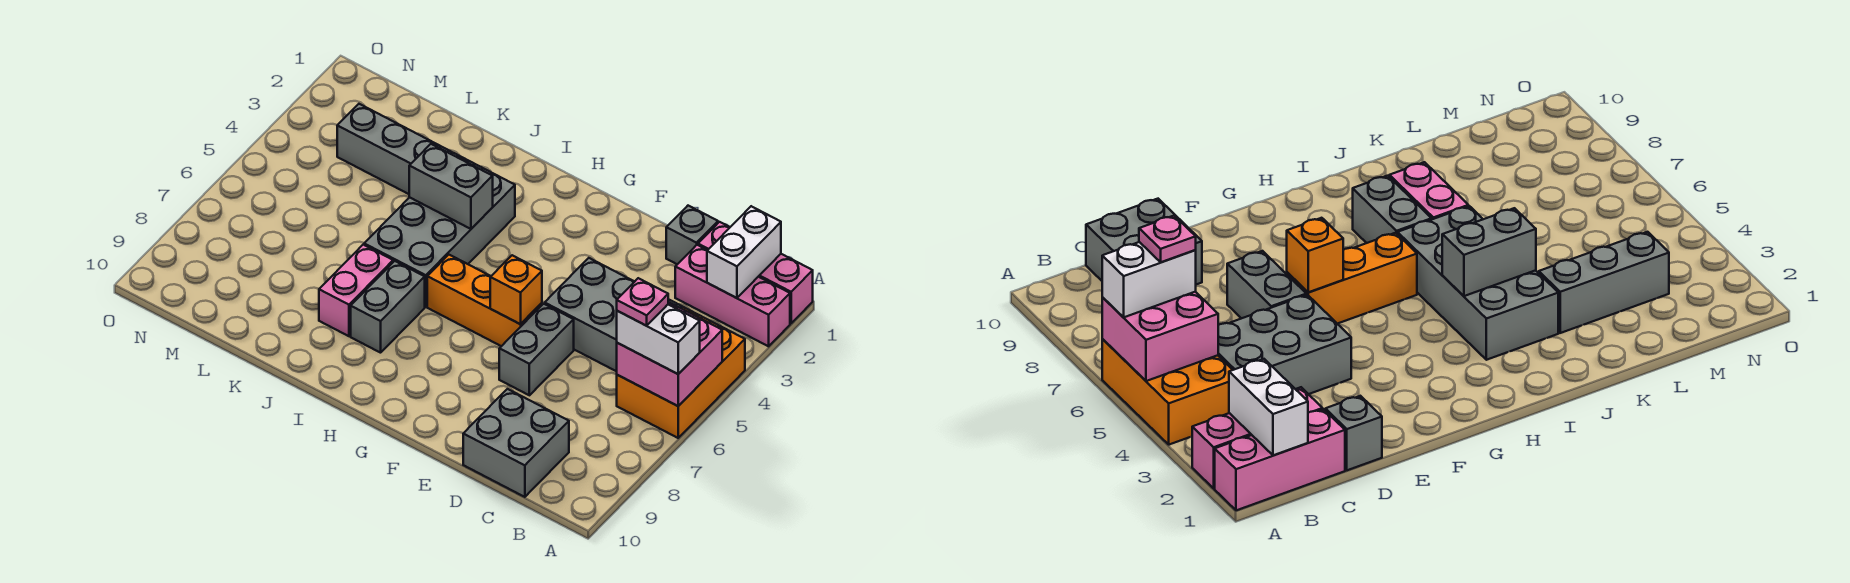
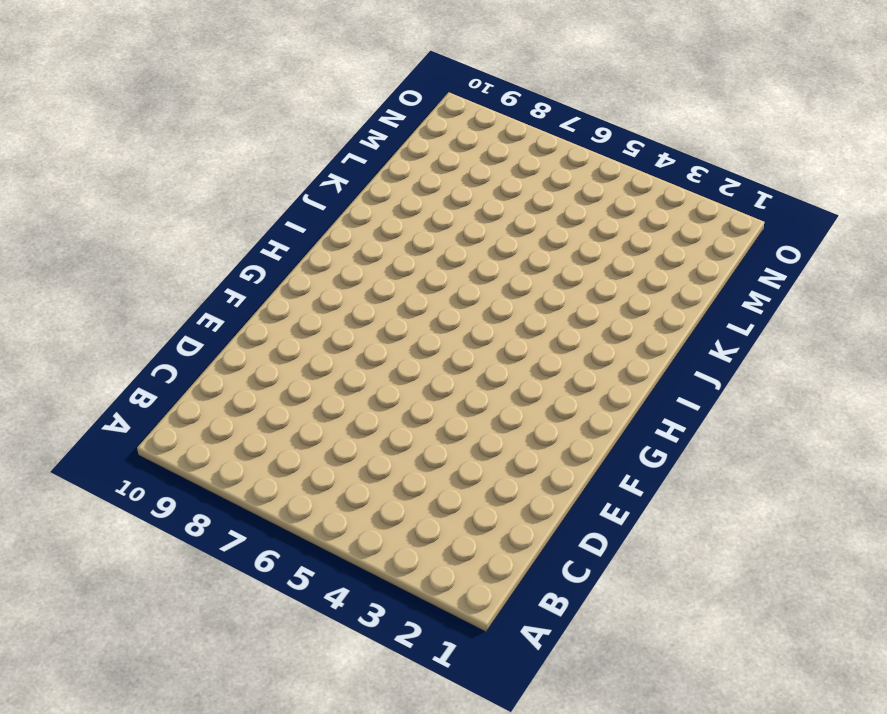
none -> pink 1x3 brick [698,222,813,323]
none -> pink 1x3 brick [675,245,790,346]
none -> orange 2x3 brick [617,307,745,438]

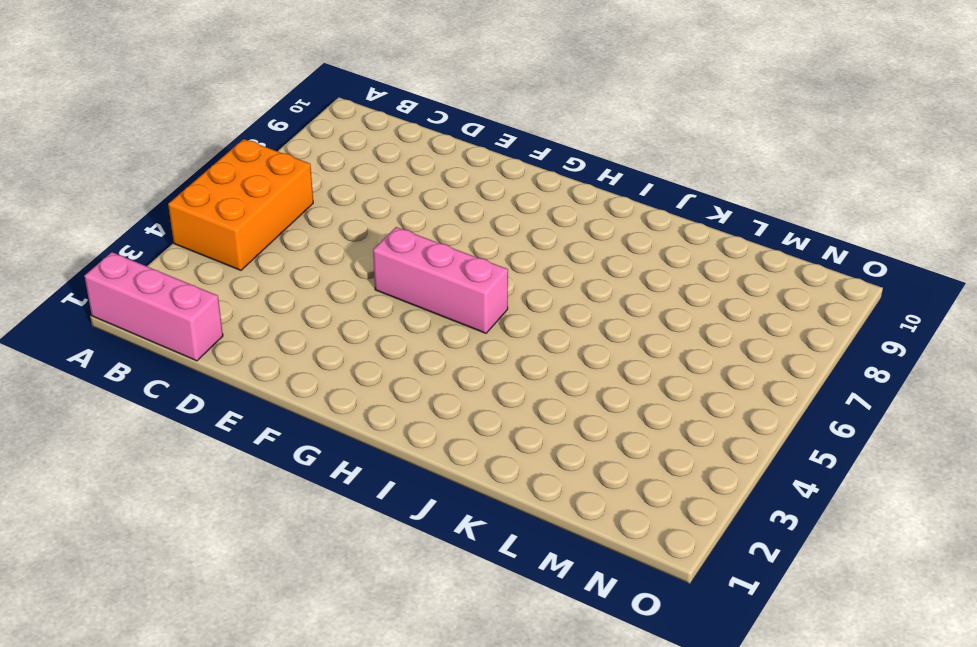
pink 1x3 brick [373,227,508,333] -> pink 1x3 brick moved to [675,245,790,346]
none -> grey 2x3 brick [545,258,682,371]
none -> grey 2x2 brick [463,389,569,497]
none -> grey 1x1 brick [666,206,718,264]

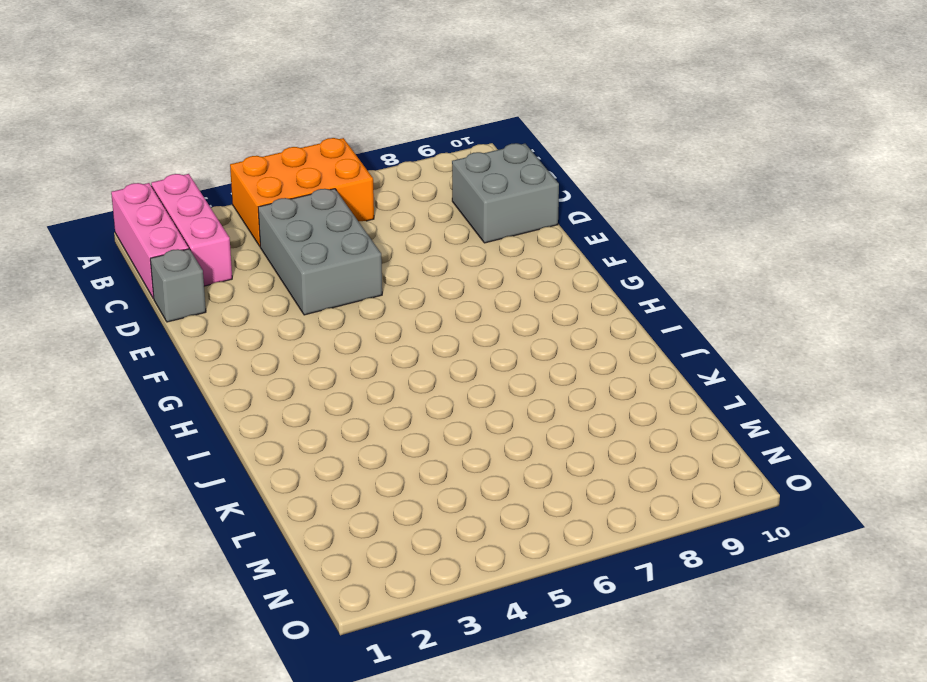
none -> grey 1x2 brick [499,304,574,395]
none -> orange 1x3 brick [427,255,542,346]
none -> grey 2x4 brick [364,153,515,307]

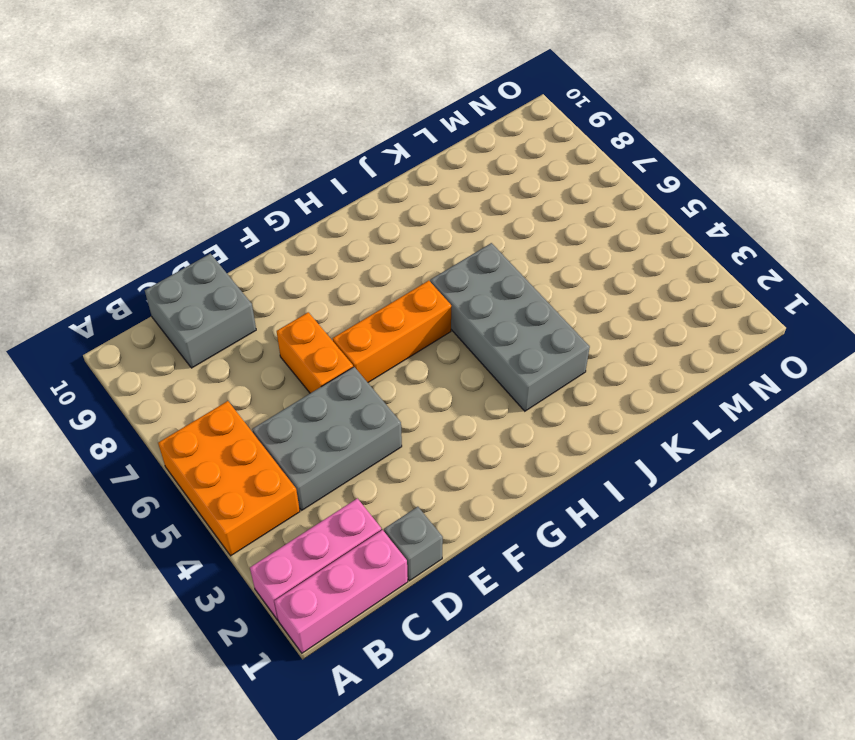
orange 1x2 brick [277,312,353,393] -> grey 1x2 brick [499,304,574,395]
none -> grey 1x2 brick [351,261,425,353]
none -> pink 1x2 brick [319,245,393,336]
none -> grey 1x3 brick [337,104,452,194]

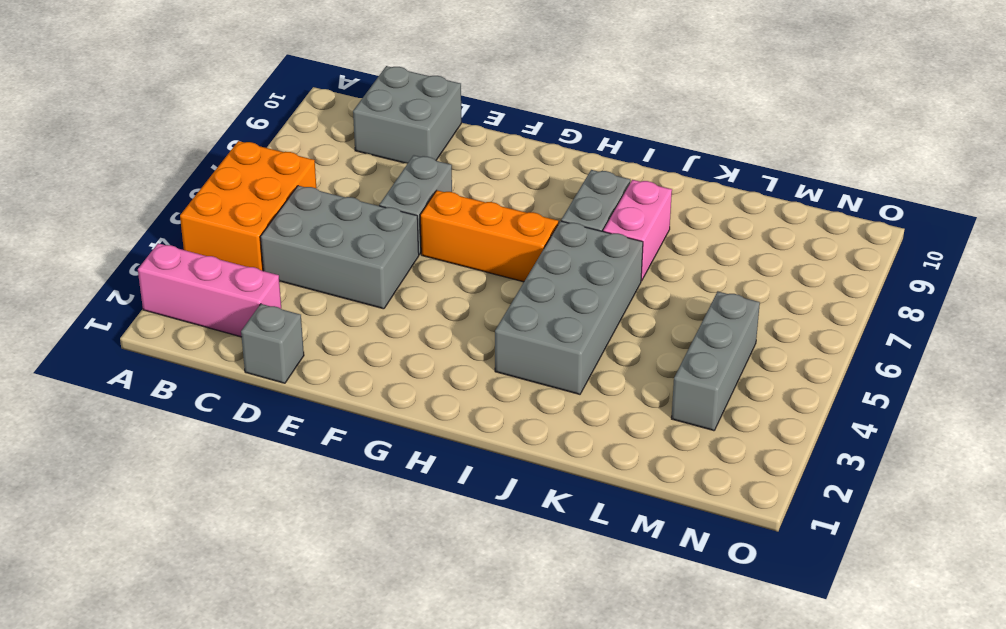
grey 1x3 brick [671,292,760,431] -> grey 1x3 brick turned to [337,104,452,194]
none -> pink 1x3 brick [698,222,813,323]
none -> pink 2x2 brick [617,302,722,406]
none -> white 1x2 brick [707,206,781,298]

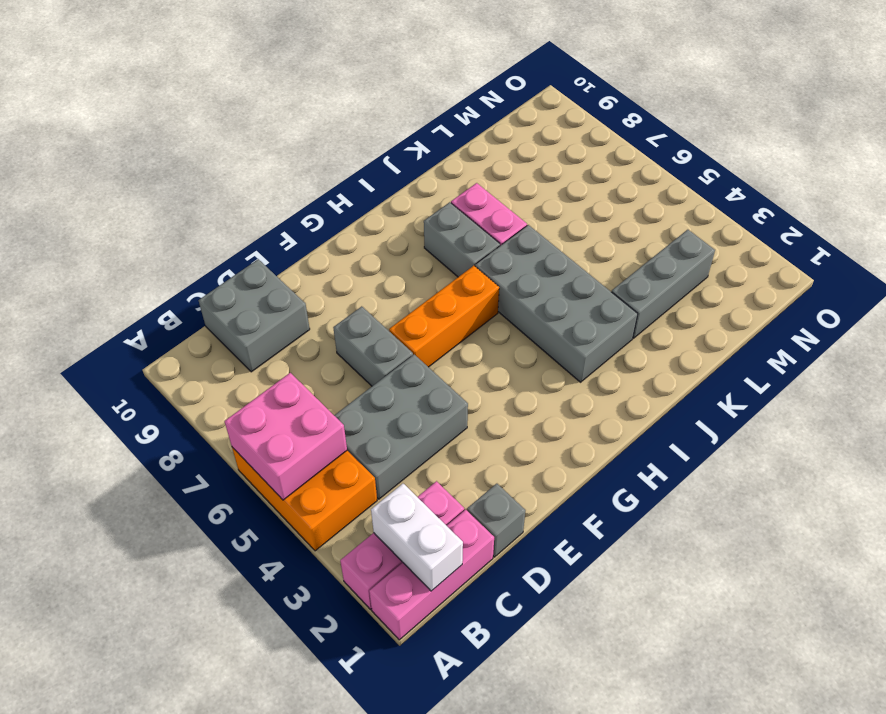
none -> orange 1x1 brick [490,255,542,324]
none -> grey 1x2 brick [409,144,493,229]
none -> white 1x2 brick [617,304,700,374]

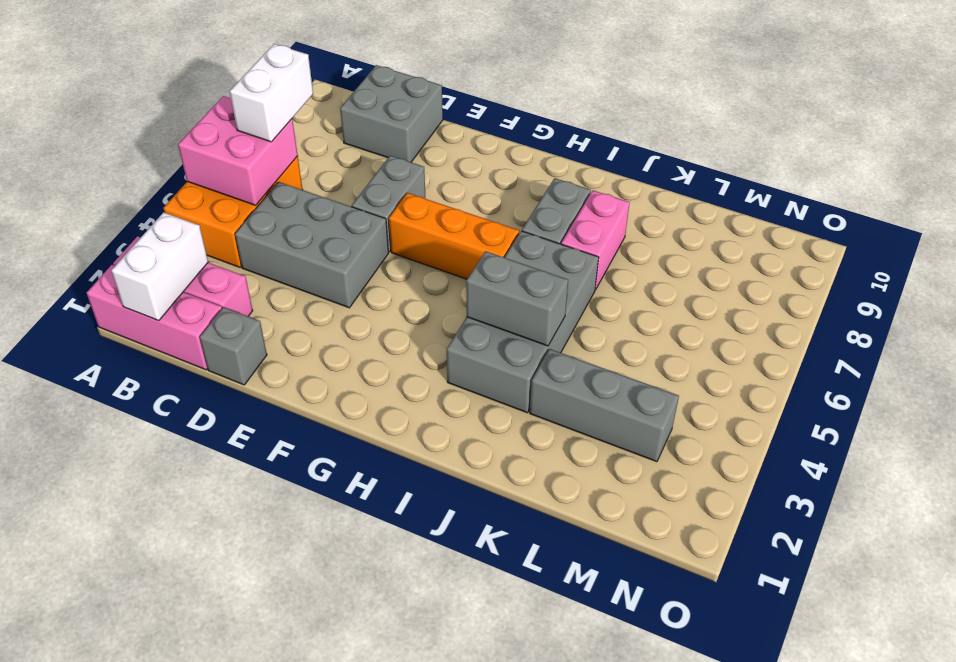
white 1x2 brick [230,44,313,142] -> white 1x2 brick turned to [617,304,700,374]
none -> orange 1x1 brick [490,255,542,324]
none -> pink 1x1 plate [617,278,668,326]

